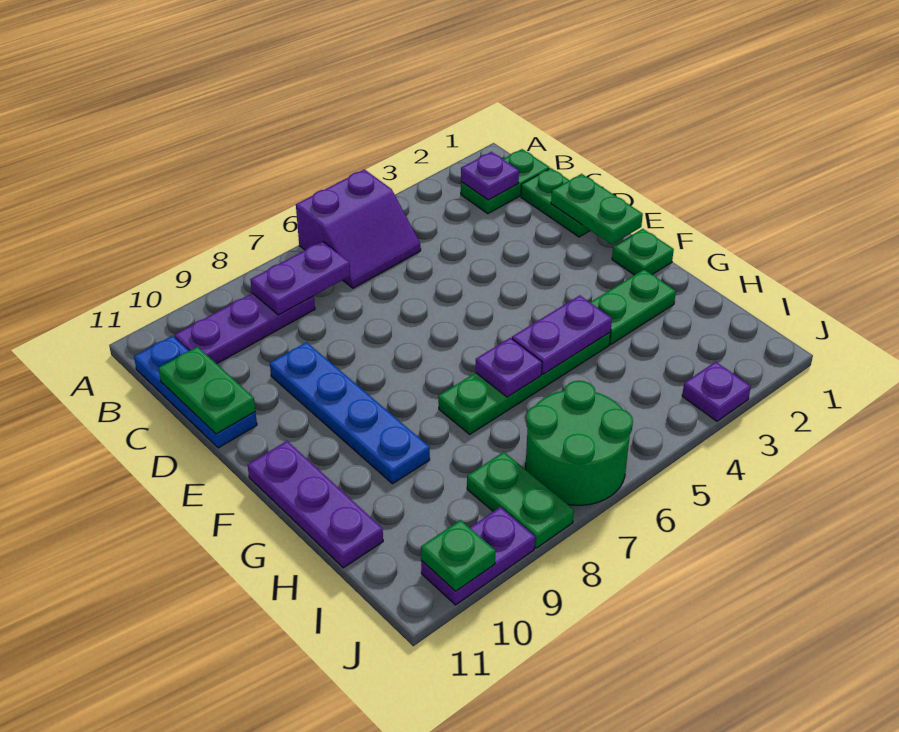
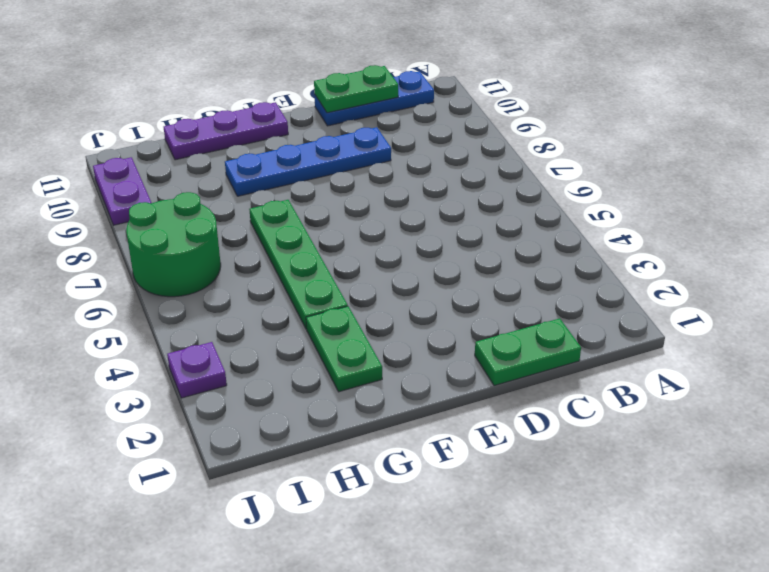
none -> purple 2x2 slope [296,169,421,288]
none -> green 1x2 plate [461,149,549,214]
none -> purple 1x3 plate [175,293,315,364]

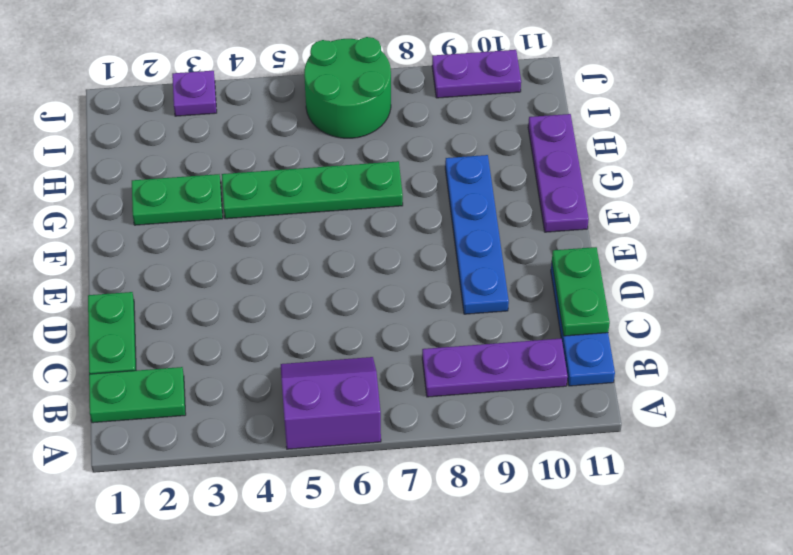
none -> green 1x1 plate [612,229,674,275]
none -> green 1x2 plate [467,452,574,548]
none -> purple 1x1 plate [461,152,519,200]

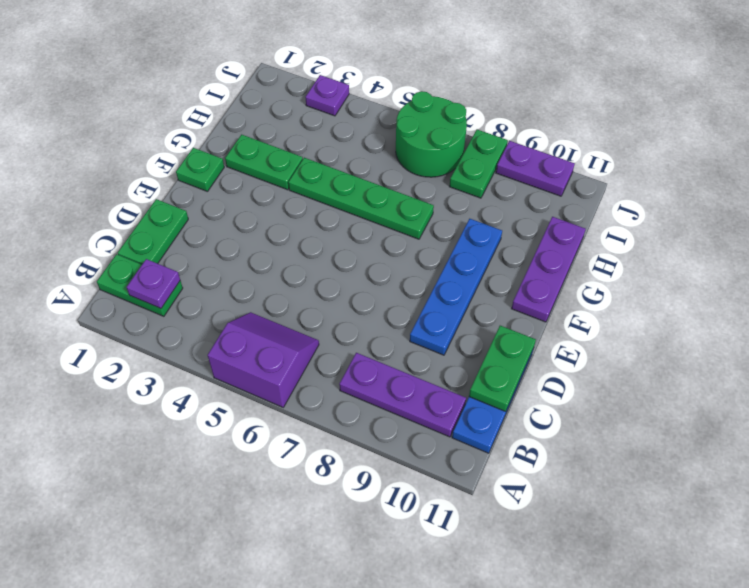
none -> purple 1x2 plate [250,241,350,315]
none -> green 1x2 plate [551,174,643,245]
none -> purple 1x2 plate [512,295,612,374]

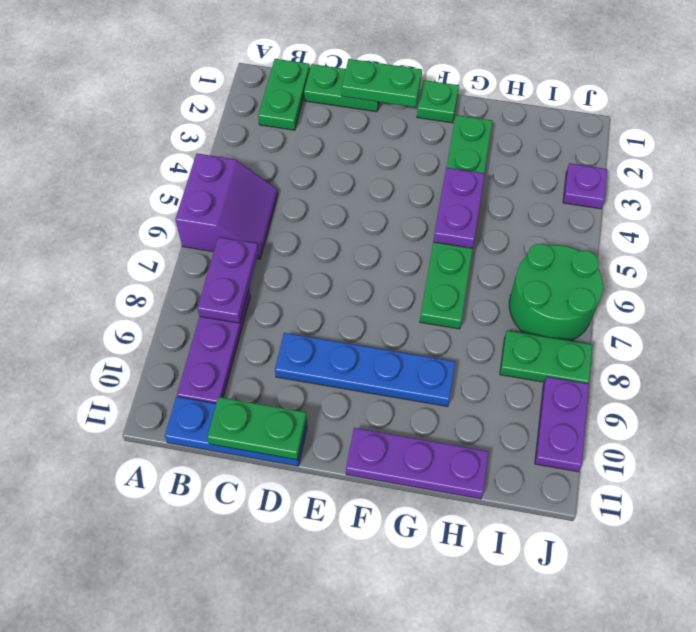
none -> purple 1x1 plate [461,152,519,200]
none -> purple 1x1 plate [476,338,542,397]
none -> green 1x1 plate [421,520,495,591]

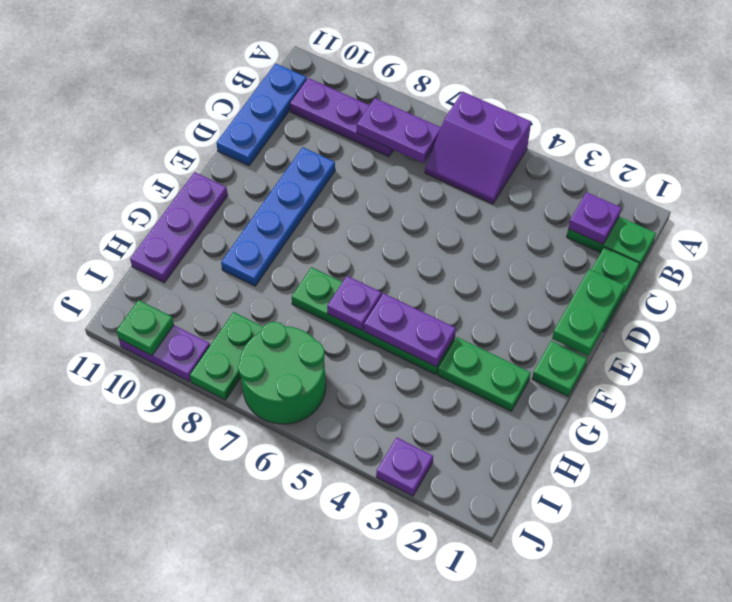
none -> green 1x2 plate [158,347,255,434]

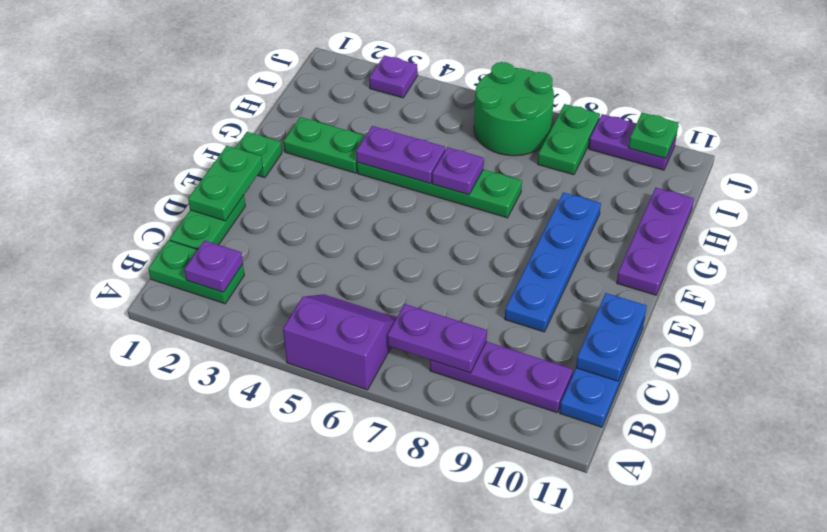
blue 1x2 plate [576,293,647,381] -> green 1x2 plate [158,347,255,434]

